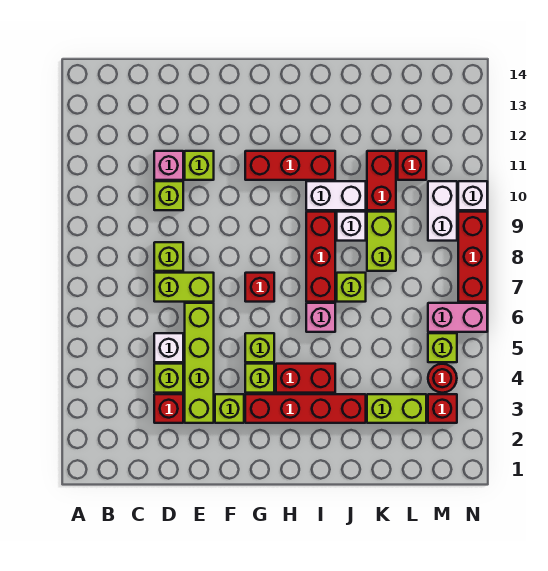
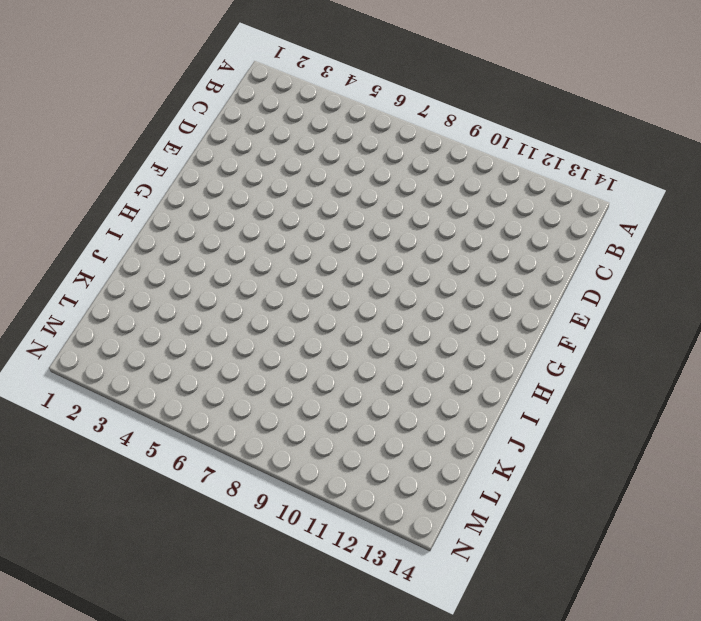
none -> red 1x1 brick [154,394,183,423]
none -> lime 1x1 brick [154,364,183,393]
none -> white 1x1 brick [154,333,183,362]
none -> lime 1x2 brick [154,273,214,302]

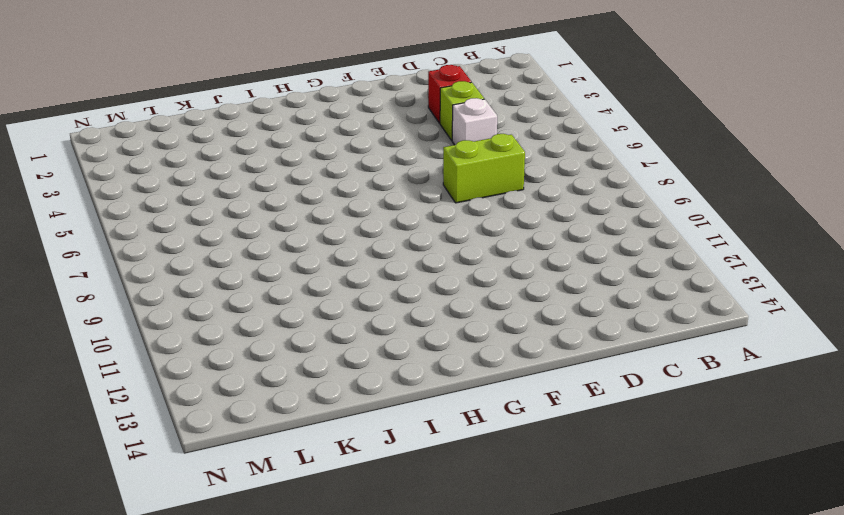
none -> lime 1x1 brick [154,242,183,271]
none -> lime 1x1 brick [154,181,183,210]
none -> pink 1x1 brick [154,151,183,180]
none -> lime 1x4 brick [185,303,214,423]

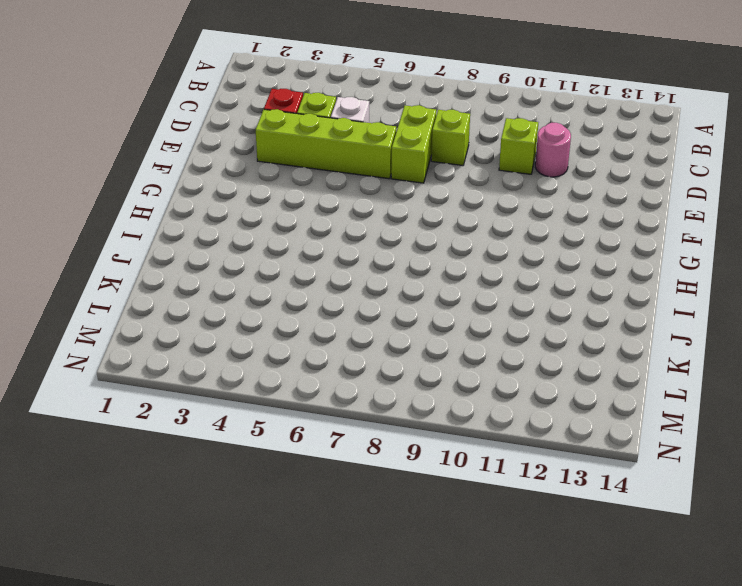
pink 1x1 round brick [535,123,571,177] -> pink 1x1 brick [154,151,183,180]
none -> lime 1x1 brick [185,151,214,180]
none -> lime 1x1 brick [215,394,244,423]
none -> red 1x4 brick [245,394,366,423]
none -> lime 1x1 brick [245,364,274,393]

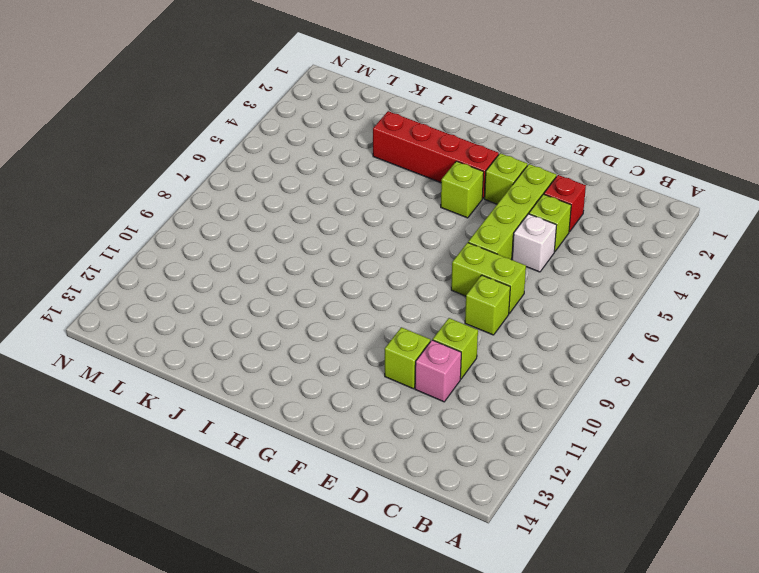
none -> lime 1x1 brick [245,333,274,362]
none -> red 1x1 brick [245,273,274,302]
none -> red 1x3 brick [245,151,335,180]
none -> red 1x2 brick [276,364,335,393]

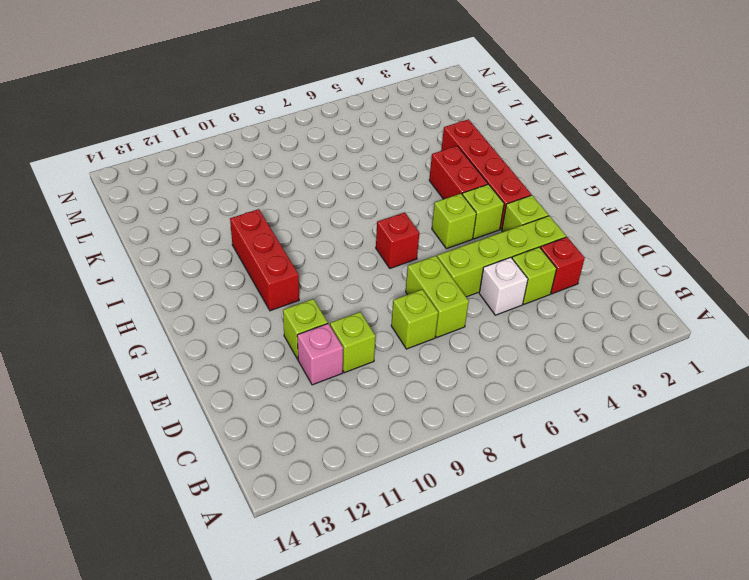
none -> pink 1x1 brick [306,303,335,332]
none -> red 1x3 brick [306,212,335,302]
none -> white 1x2 brick [306,181,366,210]
none -> lime 1x1 brick [337,273,366,302]

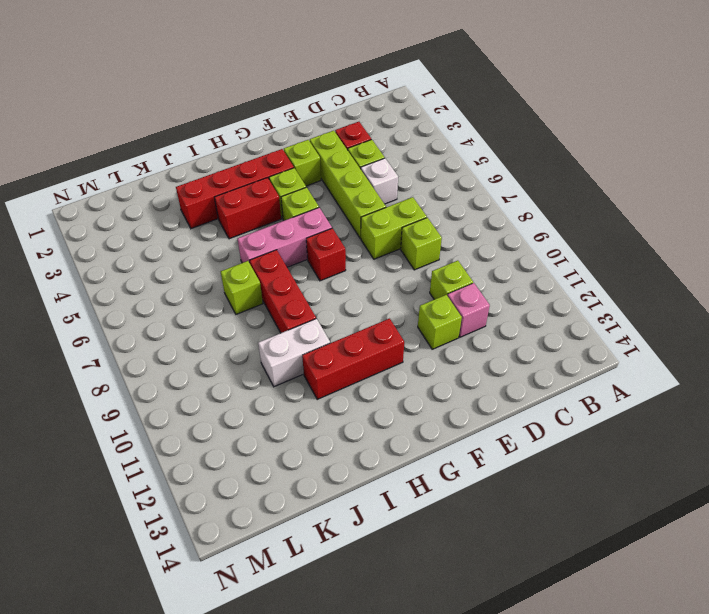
pink 1x3 brick [238,208,332,267] -> pink 1x1 brick [306,303,335,332]
none -> white 1x1 brick [337,212,366,241]
none -> lime 1x2 brick [367,394,426,423]
none -> lime 1x2 brick [367,212,396,271]
none -> red 1x2 brick [367,151,396,210]

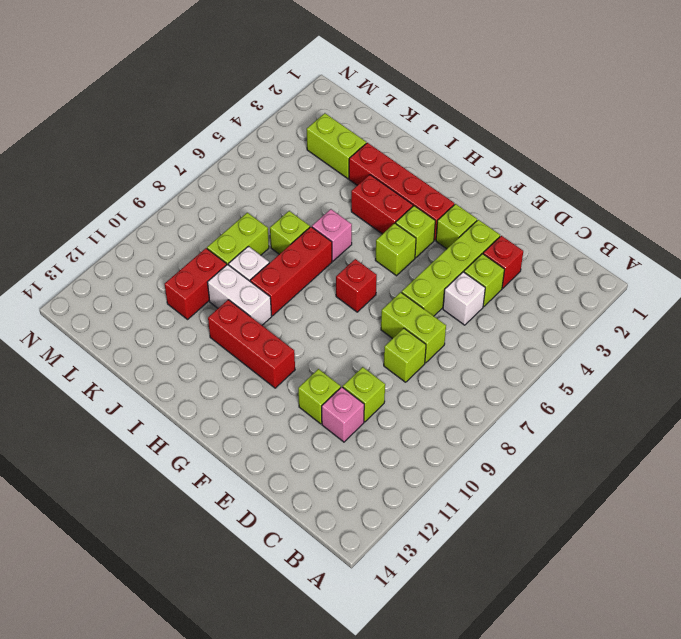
none -> red 1x1 brick [398,151,426,180]
none -> red 1x1 brick [428,394,457,423]
none -> red 1x1 round brick [428,364,457,393]
none -> lime 1x1 brick [428,333,457,362]

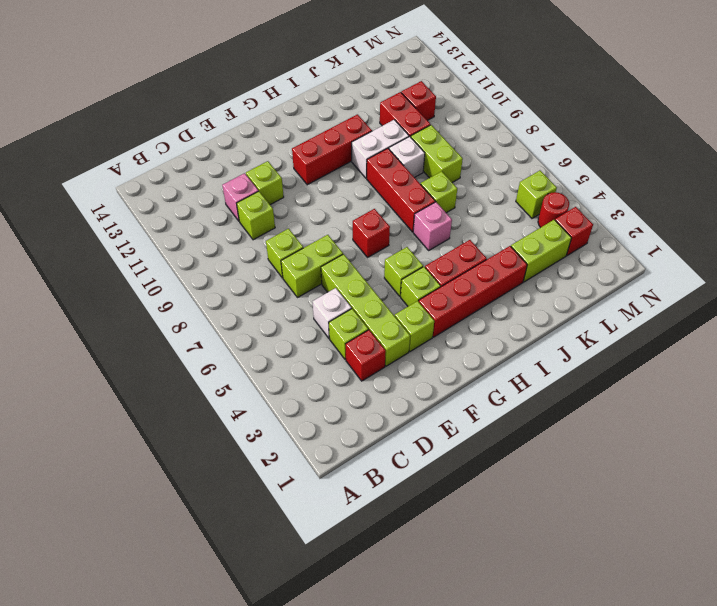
none -> pink 1x2 brick [428,303,487,332]
none -> white 1x2 brick [428,181,457,241]
none -> red 1x3 brick [458,212,487,302]
none -> white 1x1 brick [458,181,487,210]

